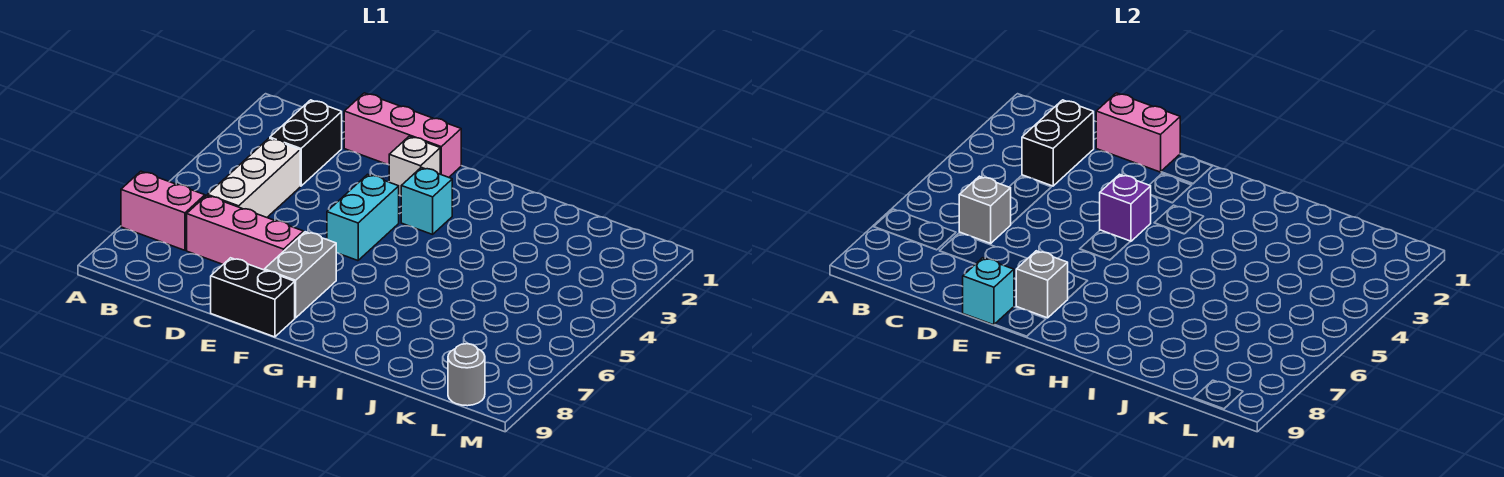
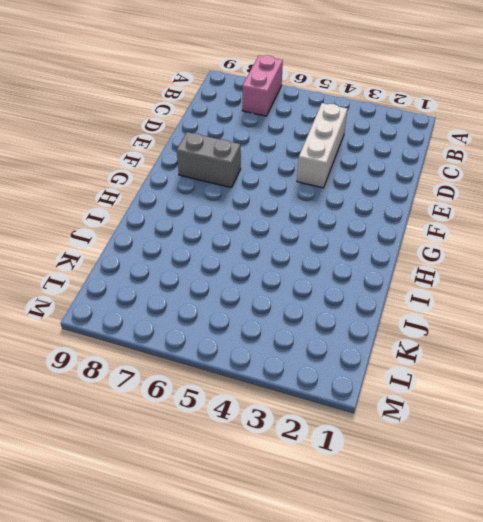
white 1x3 brick [297,103,347,188] -> white 1x3 brick turned to [207,138,300,217]
none -> black 1x2 brick [270,100,342,186]
none -> pink 1x3 brick [187,196,303,270]
none -> pink 1x3 brick [344,93,461,177]

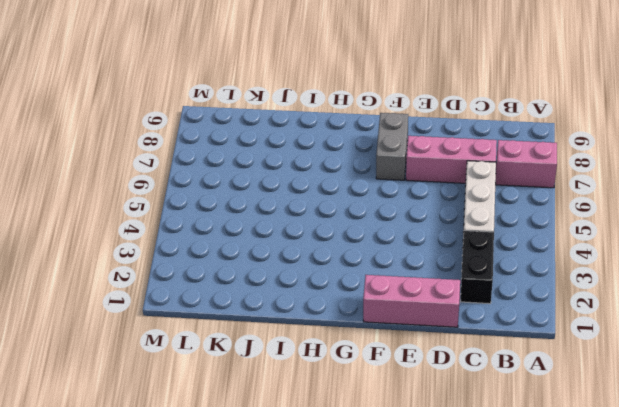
none -> black 1x2 brick [211,258,295,337]
none -> white 1x1 brick [389,136,440,196]
none -> cyan 1x2 brick [327,174,399,261]

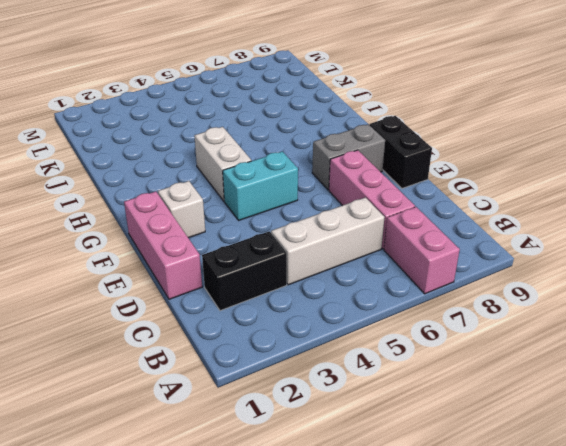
white 1x2 brick [194,127,251,201] -> none
none -> cyan 1x1 brick [401,167,452,234]
none -> grey 1x1 round brick [448,344,485,406]
none -> black 1x2 brick [1022,100,1094,186]

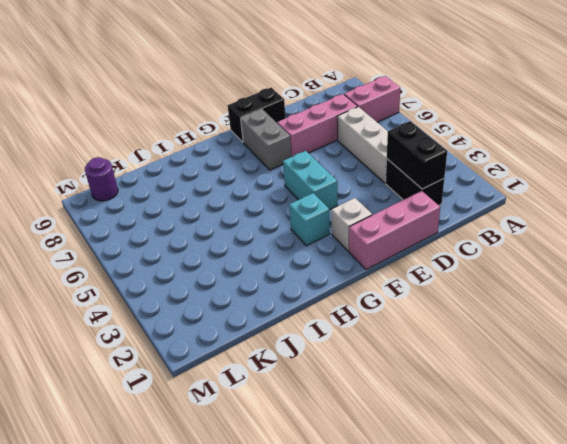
purple 1x1 round brick [85,157,118,201] -> grey 1x1 round brick [448,344,485,406]
none -> grey 1x1 brick [959,176,1011,243]
none -> pink 1x2 brick [1096,93,1180,172]
none -> cyan 1x1 brick [963,258,1014,325]

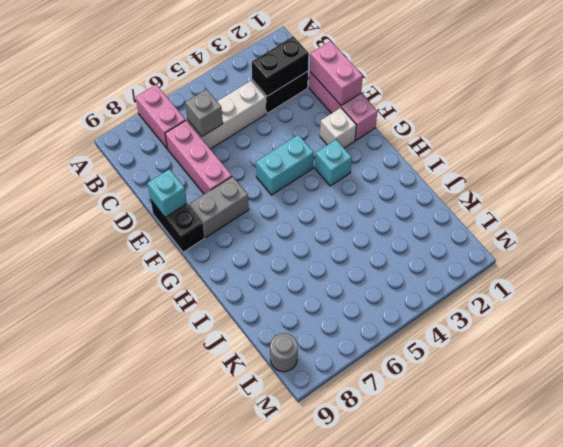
none -> purple 1x1 brick [1100,174,1151,241]
none -> grey 1x1 brick [1016,251,1068,318]

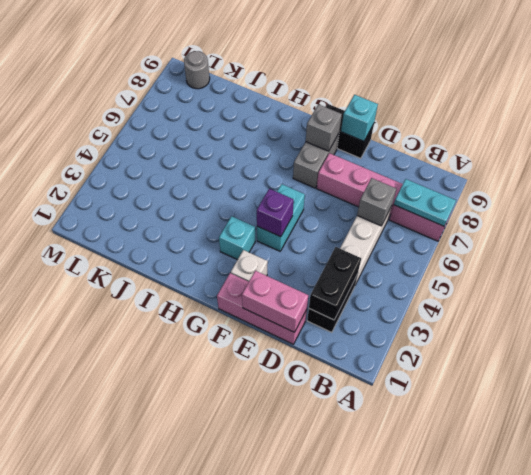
cyan 1x2 plate [394,179,456,226] -> none

